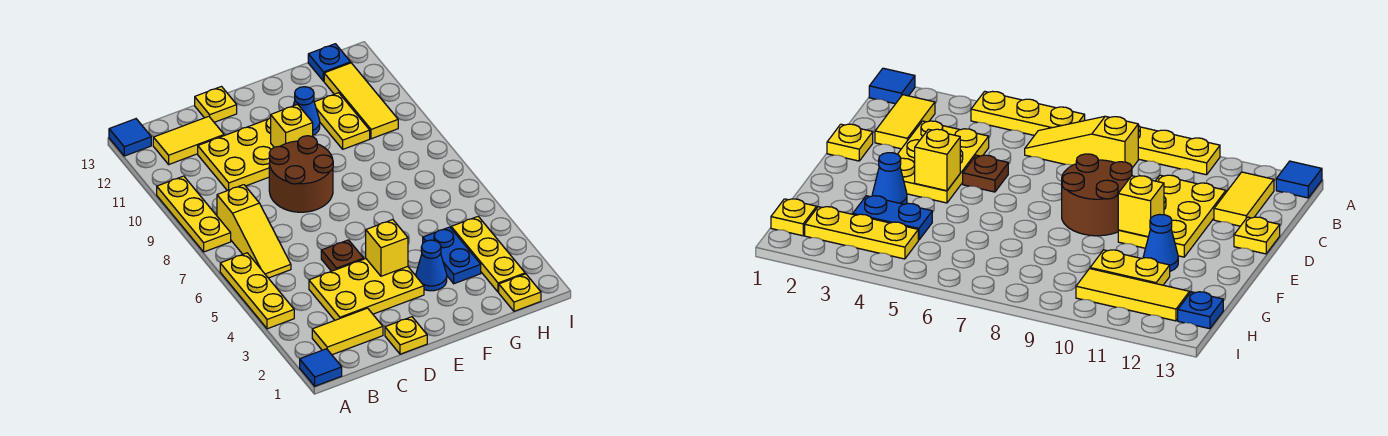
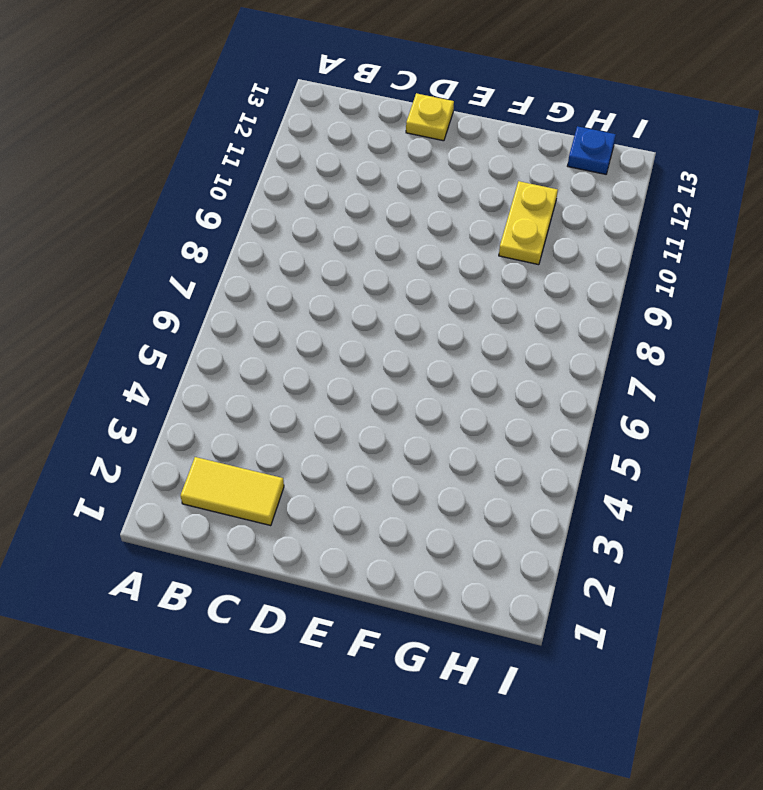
none -> blue 1x1 tile [300,349,342,386]
none -> yellow 1x3 plate [220,253,294,329]
none -> yellow 1x3 plate [157,176,231,252]

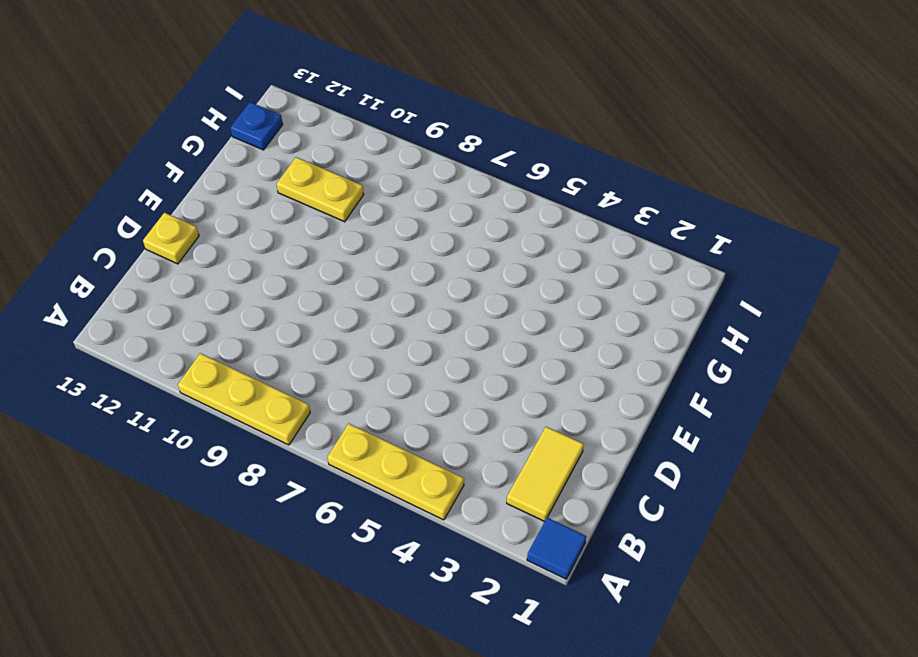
none -> blue 1x1 tile [109,119,151,156]
none -> yellow 1x3 slope [217,185,291,278]
none -> yellow 1x2 tile [153,116,224,164]

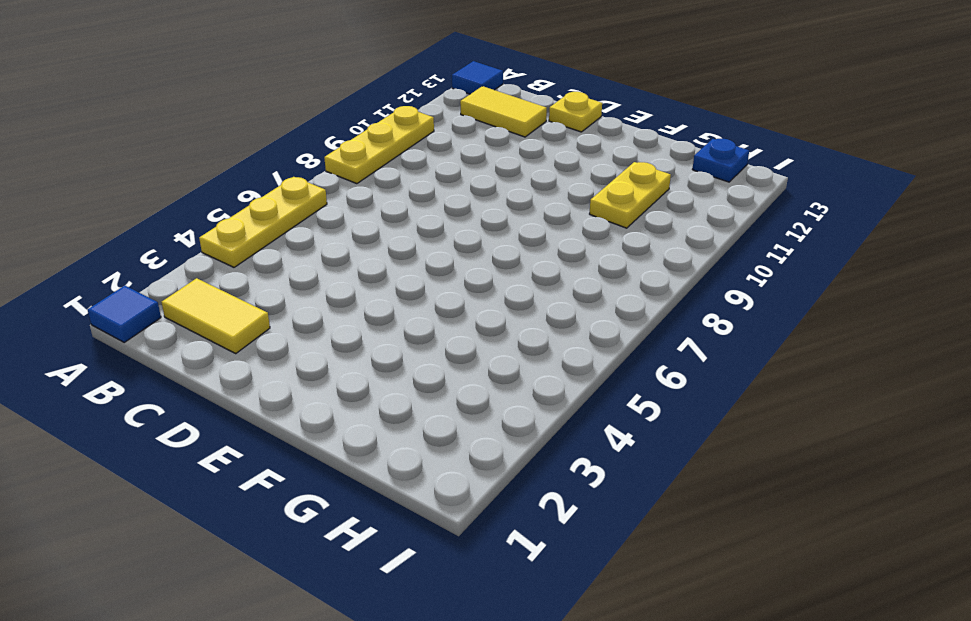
none -> yellow 1x3 slope [217,185,291,278]
none -> yellow 2x3 plate [309,259,424,320]
none -> yellow 2x3 plate [198,118,274,191]

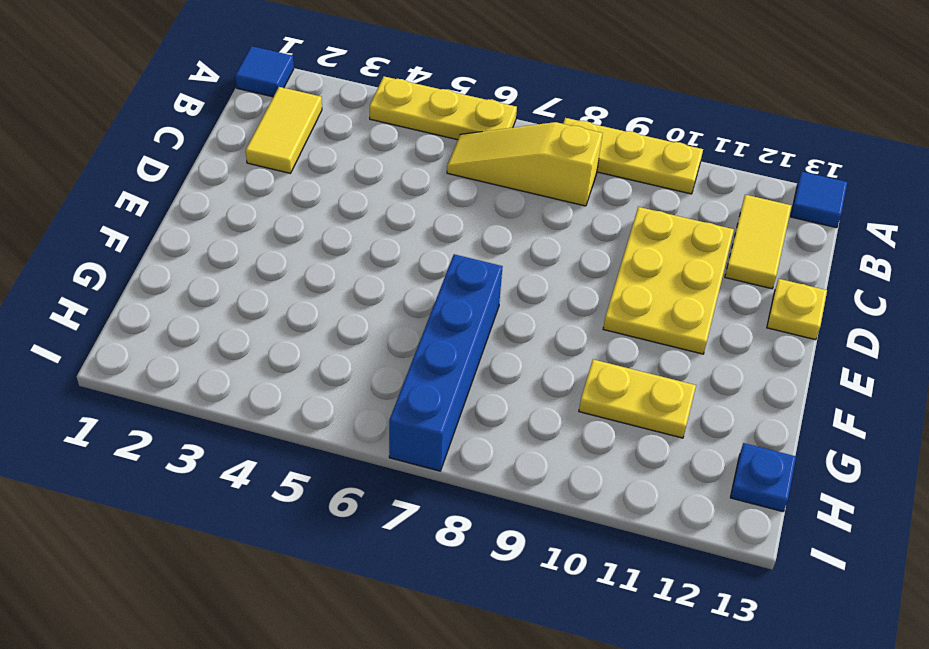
blue 1x4 brick [389,254,503,471] -> none
none -> yellow 2x3 plate [309,259,424,320]
none -> yellow 1x1 plate [385,317,427,354]
none -> brown 1x1 plate [321,240,364,271]

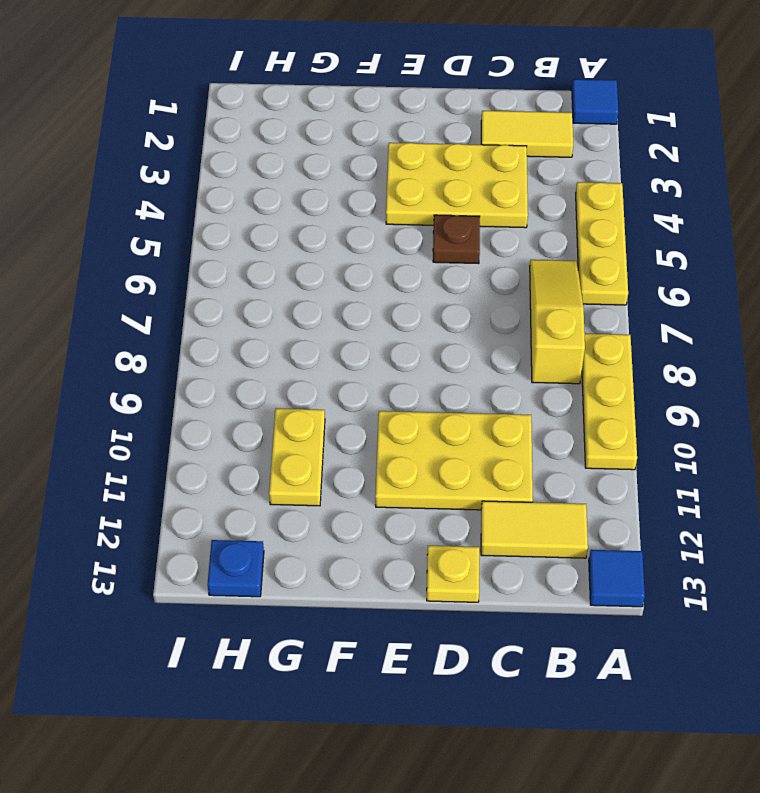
none -> yellow 1x1 plate [385,317,427,354]
none -> brown 2x2 round brick [269,136,333,212]
none -> blue 1x1 cone [416,240,447,291]

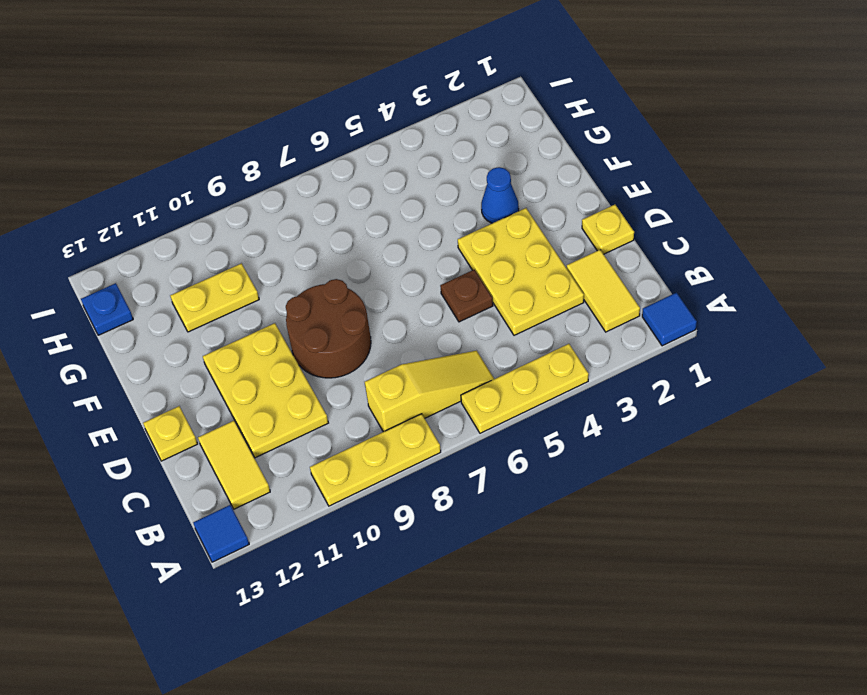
none -> blue 1x1 cone [293,87,320,135]
none -> blue 1x2 plate [423,227,481,284]
none -> yellow 1x1 plate [499,274,541,311]

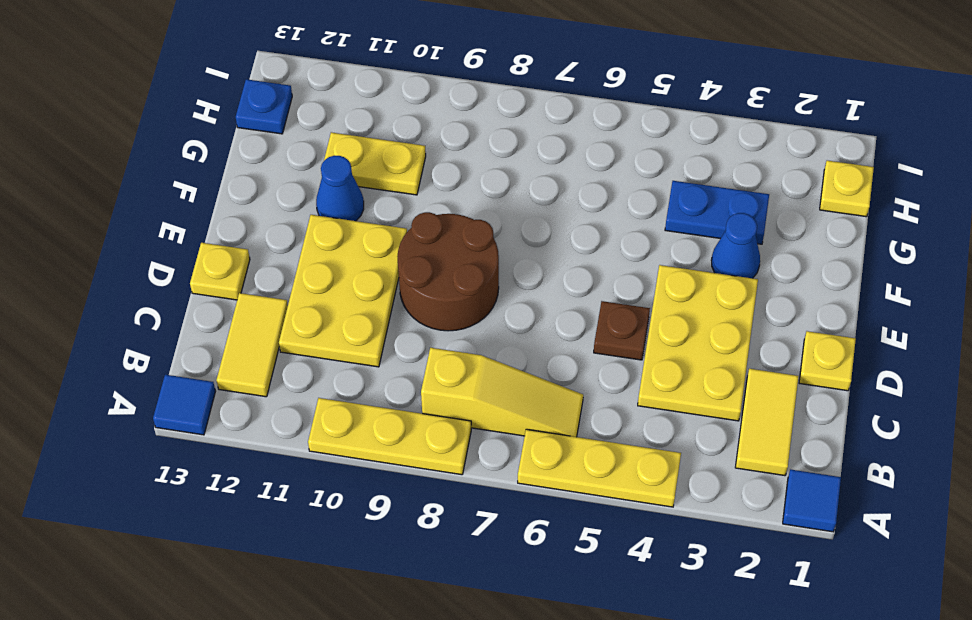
none -> yellow 1x3 plate [451,217,525,292]
none -> yellow 1x3 tile [324,63,398,139]
none -> yellow 1x1 brick [366,220,408,276]

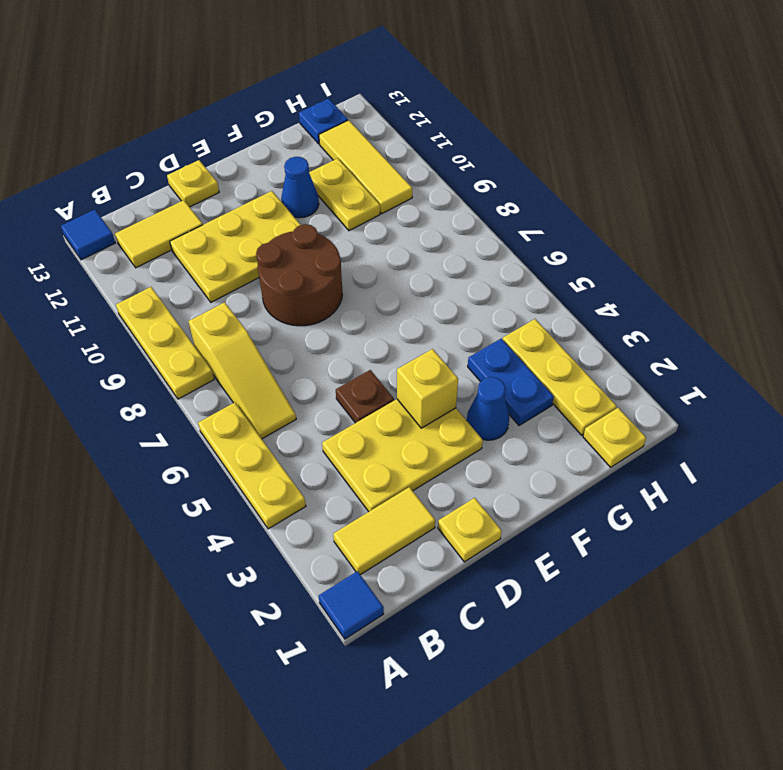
none -> yellow 1x1 brick [271,105,313,147]

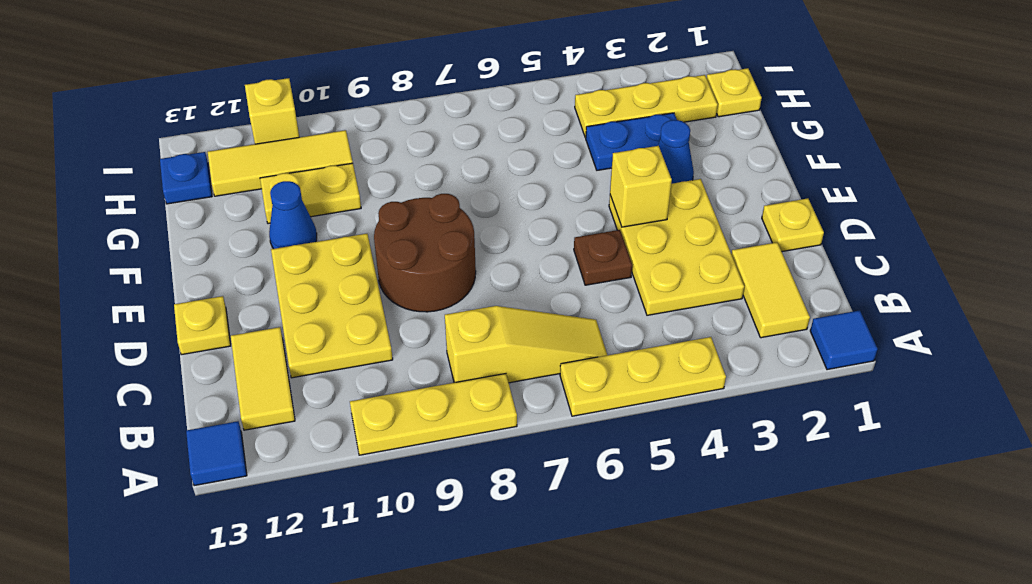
yellow 1x1 brick [245,78,299,144] -> yellow 1x1 brick moved to [271,105,313,147]

